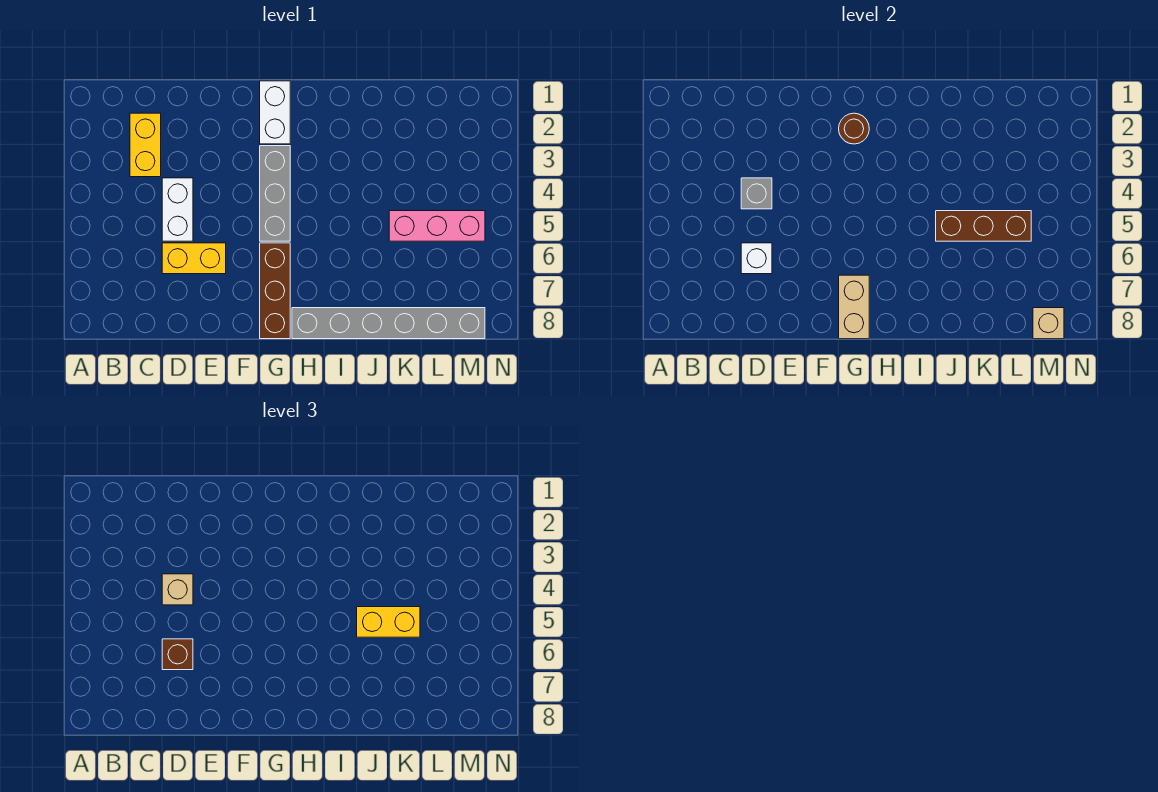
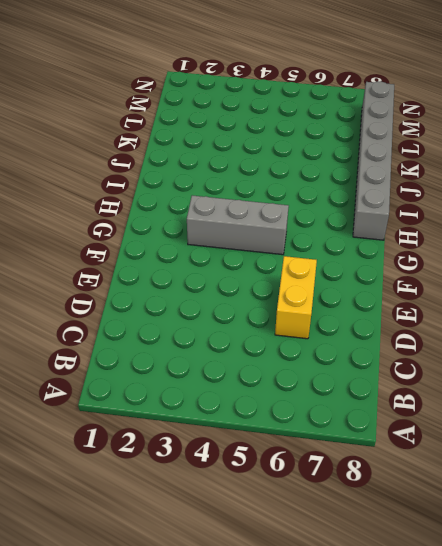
none -> yellow 1x2 brick [130,113,161,177]
none -> white 1x2 brick [162,178,193,241]
none -> white 1x2 brick [260,81,290,144]

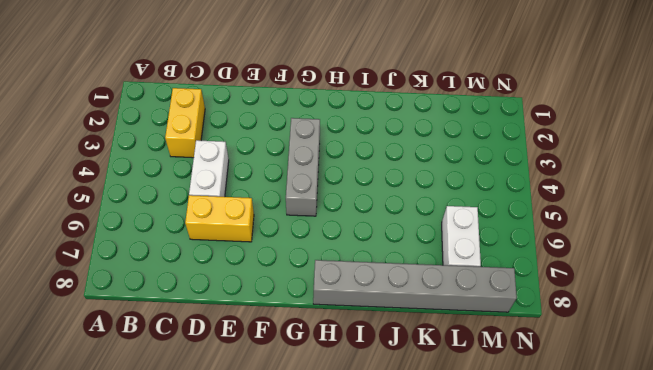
white 1x2 brick [442,206,481,267] -> white 1x2 brick moved to [260,81,290,144]
none -> brown 1x3 brick [260,243,290,339]
none -> pink 1x3 brick [389,211,485,241]
none -> grey 1x1 brick [741,178,772,209]

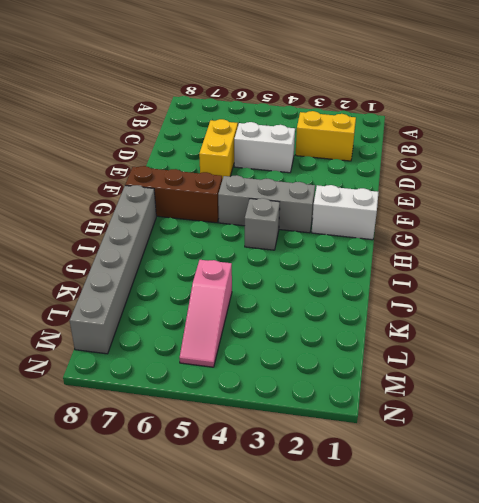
grey 1x1 brick [245,198,280,250] -> grey 1x1 brick moved to [741,178,772,209]
pink 1x3 slope [180,260,232,367] -> pink 1x3 brick [389,211,485,241]
none -> white 1x1 brick [741,243,772,274]
none -> brown 1x1 round brick [839,113,869,144]
none -> tan 1x2 brick [839,275,869,339]

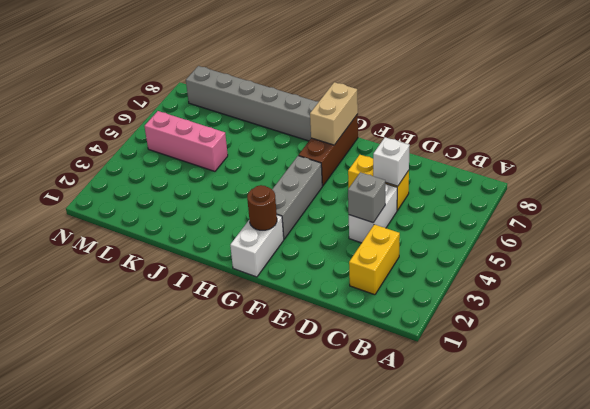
none -> brown 1x3 brick [936,211,1031,241]
none -> tan 1x1 brick [1033,308,1064,339]
none -> tan 1x1 brick [162,574,193,605]

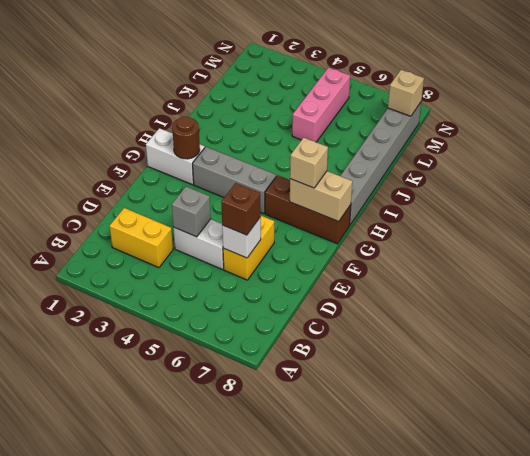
tan 1x1 brick [290,138,328,188] -> tan 1x1 brick moved to [162,574,193,605]
none -> brown 1x3 brick [936,211,1031,241]
none -> yellow 1x2 brick [357,607,420,637]

